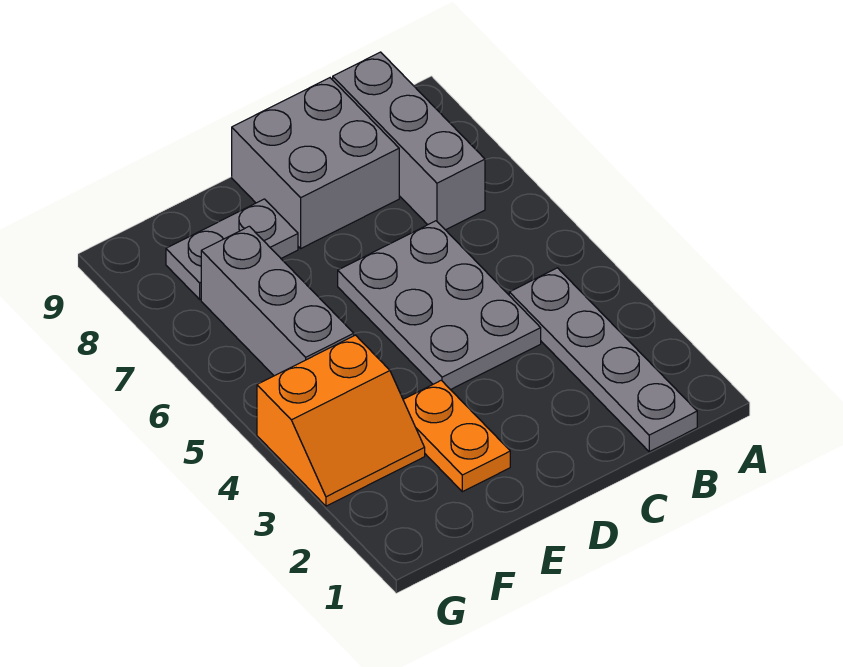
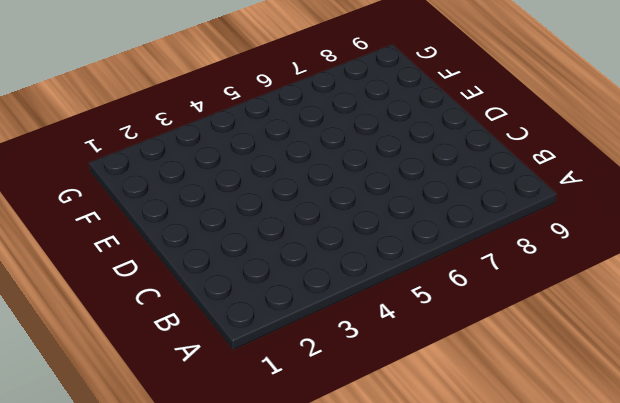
none -> grey 1x4 plate [509,268,697,452]
none -> grey 1x3 brick [333,52,485,230]

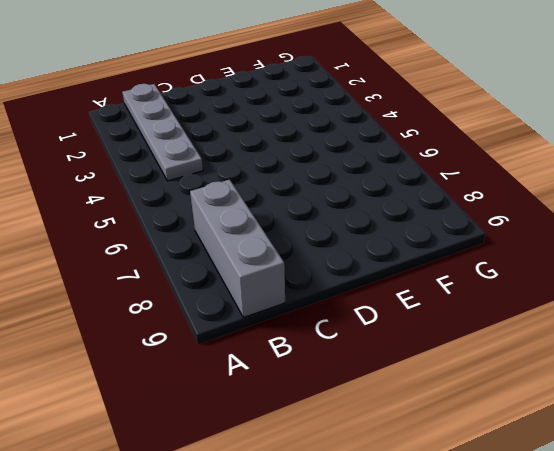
none -> grey 2x3 plate [338,221,541,390]
none -> grey 2x2 brick [232,78,399,248]

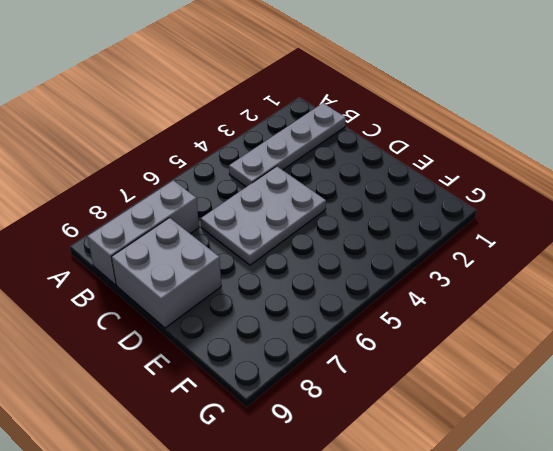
none -> orange 1x2 plate [403,380,510,492]
none -> grey 1x2 plate [166,199,298,299]

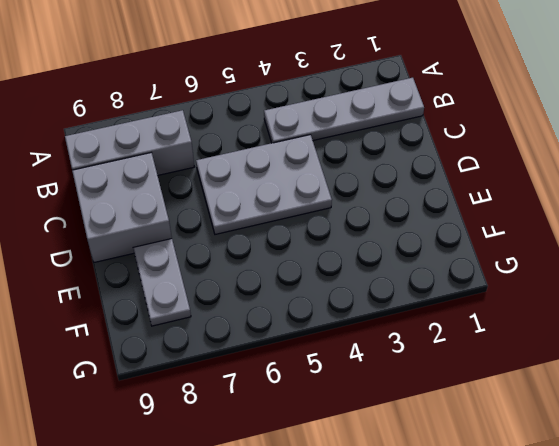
none -> orange 1x2 plate [403,380,510,492]
none -> orange 2x2 slope [257,335,425,506]

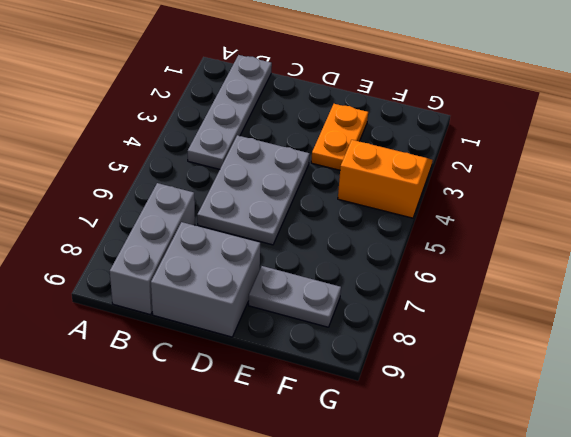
none -> grey 1x3 brick [201,226,354,376]

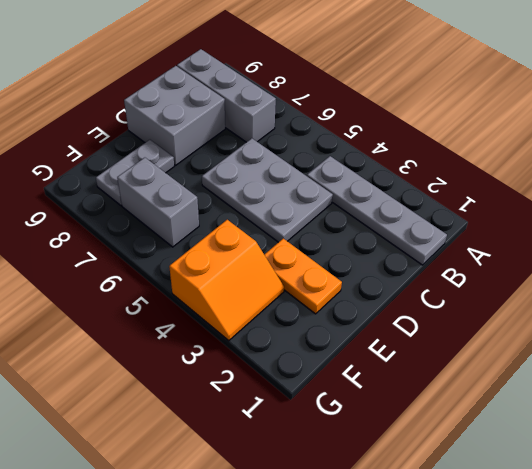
grey 1x2 brick [117,158,199,247] -> grey 1x3 brick [201,226,354,376]

